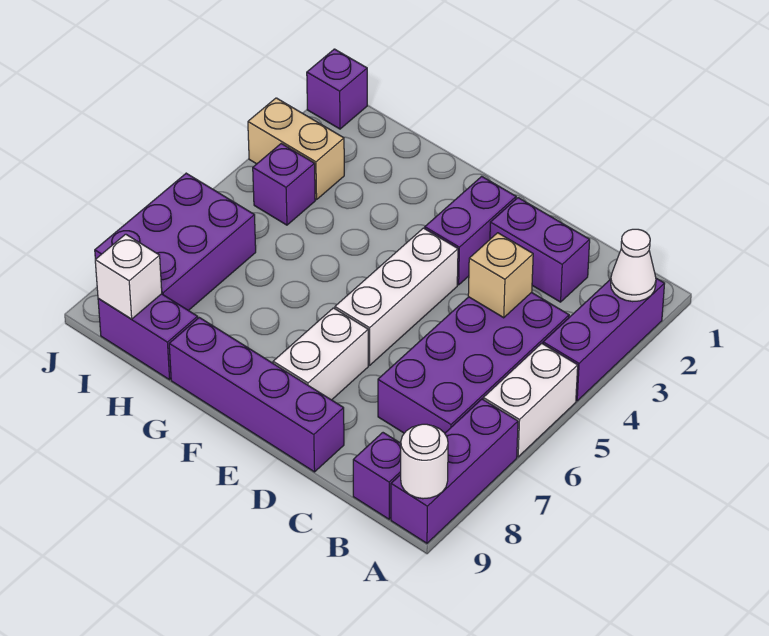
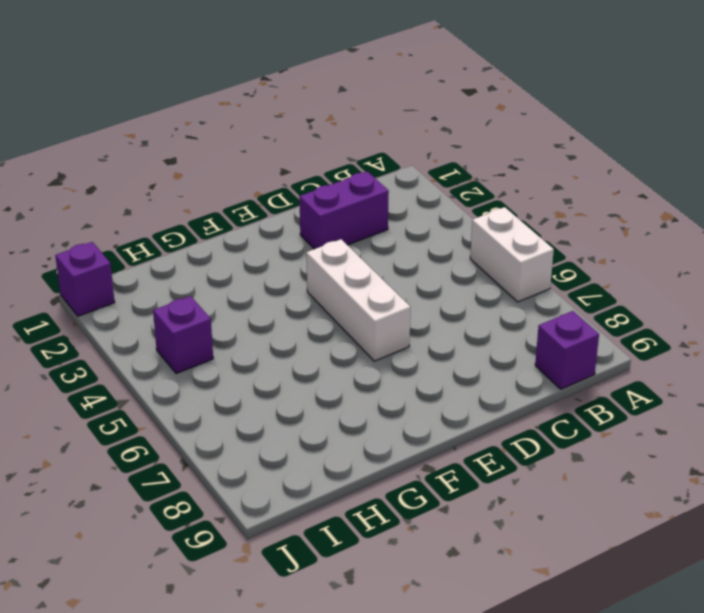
none -> purple 1x3 brick [543,278,665,401]
none -> purple 1x3 brick [391,399,518,543]
none -> purple 2x4 brick [378,292,569,433]

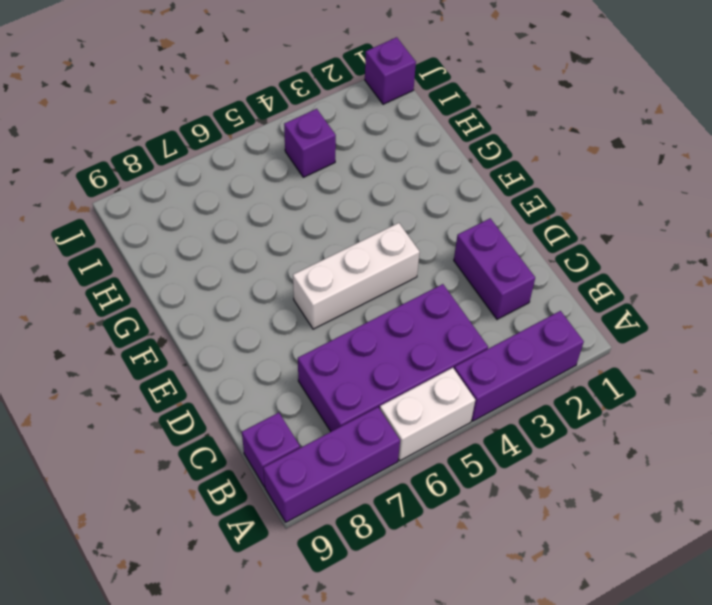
none -> purple 1x4 brick [169,318,344,472]
none -> purple 1x2 brick [425,176,516,285]
none -> white 1x2 brick [273,308,368,400]

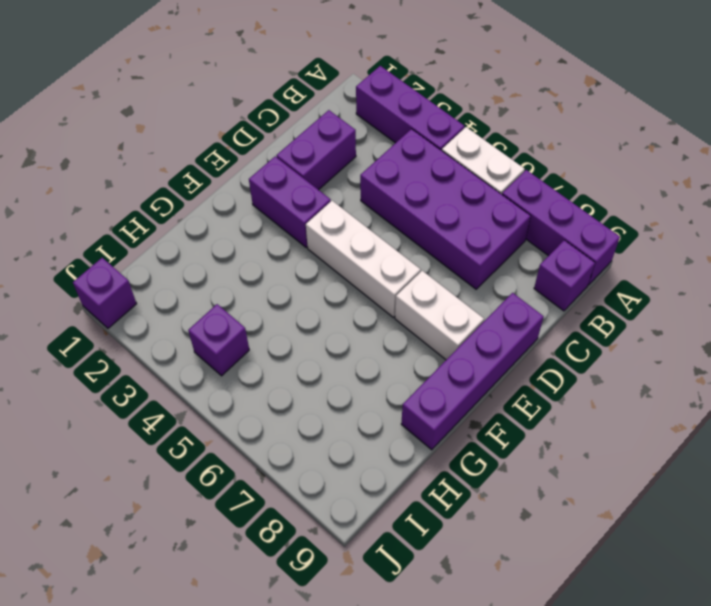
none -> purple 1x2 brick [98,294,198,380]
none -> tan 1x2 brick [248,98,344,200]
none -> purple 2x3 brick [95,173,256,311]

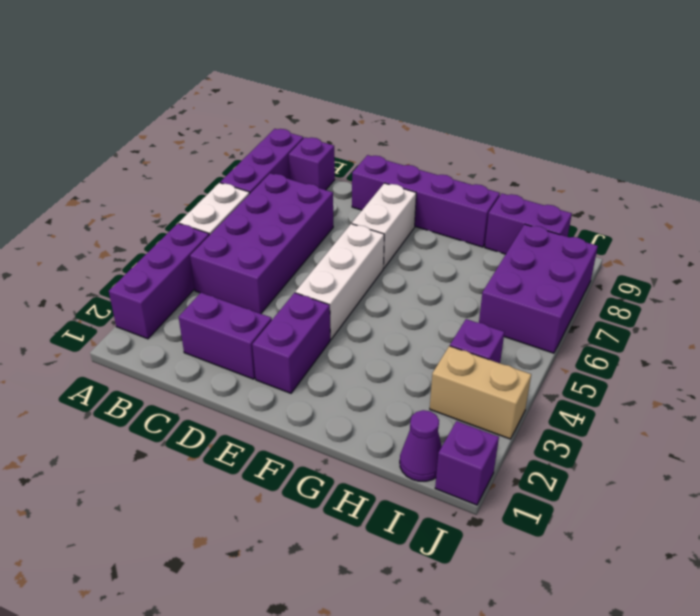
purple 1x1 cone [400,410,442,481] -> none
none -> white 1x1 cone [611,229,656,302]
none -> white 1x1 round brick [401,424,448,499]
none -> tan 1x1 brick [468,233,533,318]

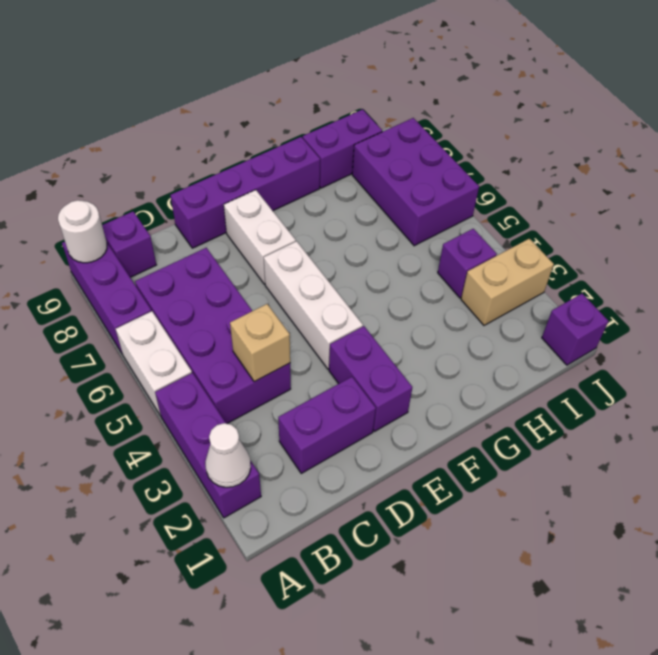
none -> white 1x1 brick [95,234,162,319]

